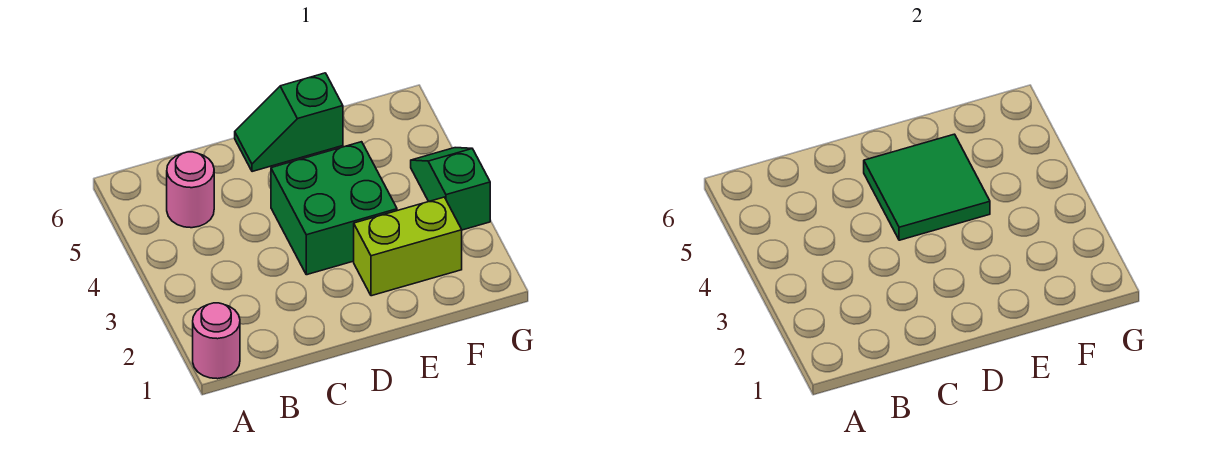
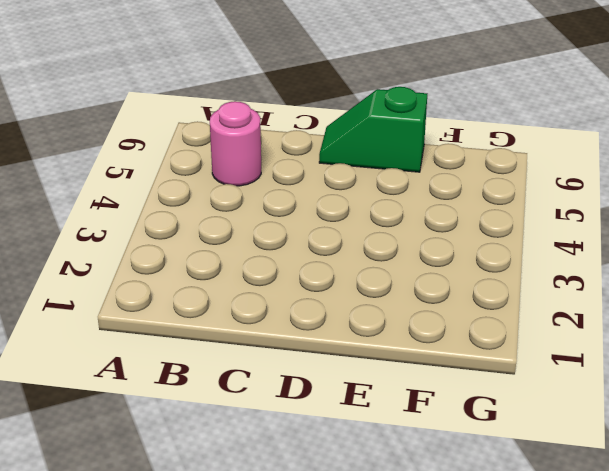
none -> pink 1x1 round brick [193,303,240,379]
none -> green 2x2 brick [271,142,397,275]

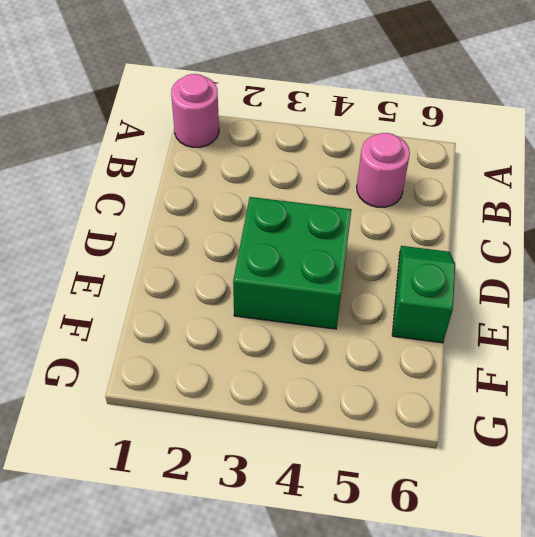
none -> lime 1x2 brick [354,197,462,296]
none -> green 1x2 slope [411,148,490,230]

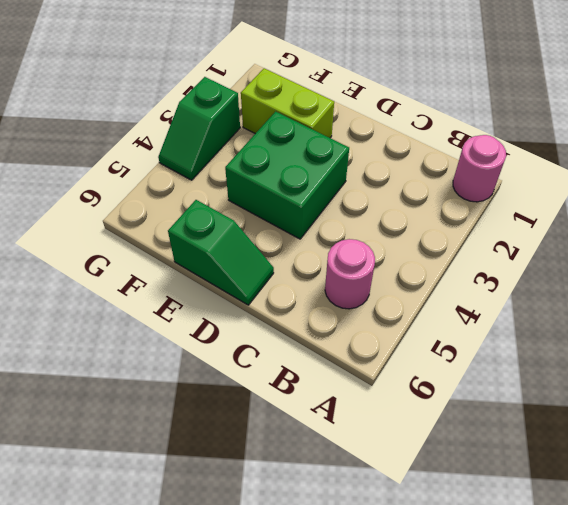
none -> green 2x2 tile [864,134,990,240]

